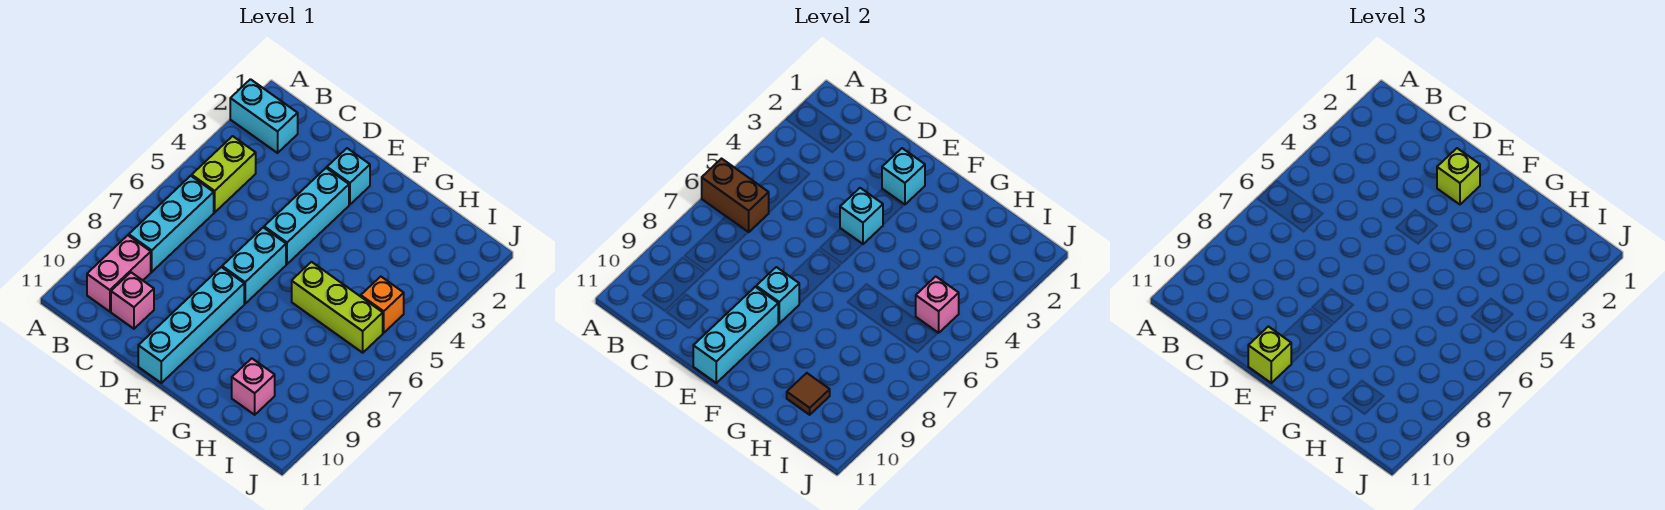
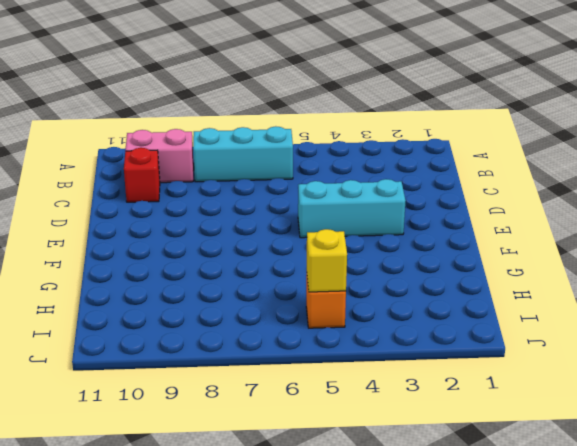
red 1x1 brick [124,148,160,202] -> pink 1x1 brick [111,272,154,329]
yellow 1x1 brick [307,229,347,292] -> pink 1x1 brick [916,276,959,333]
none -> cyan 1x2 brick [230,79,298,153]
none -> lime 1x2 brick [192,136,256,212]
none -> cyan 1x1 brick [327,148,370,204]

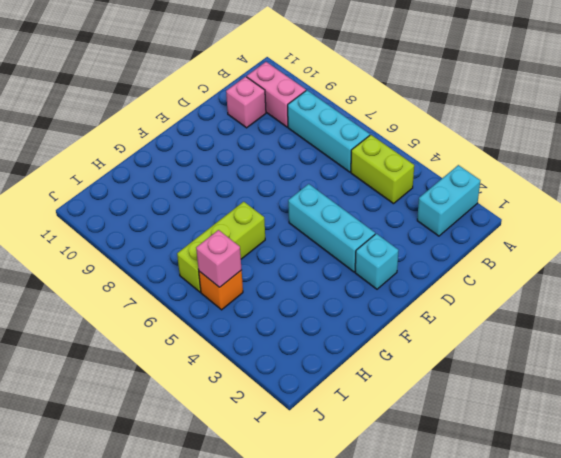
none -> cyan 1x2 brick [222,227,286,304]
none -> cyan 1x4 brick [138,267,244,383]
none -> pink 1x1 brick [232,358,275,415]

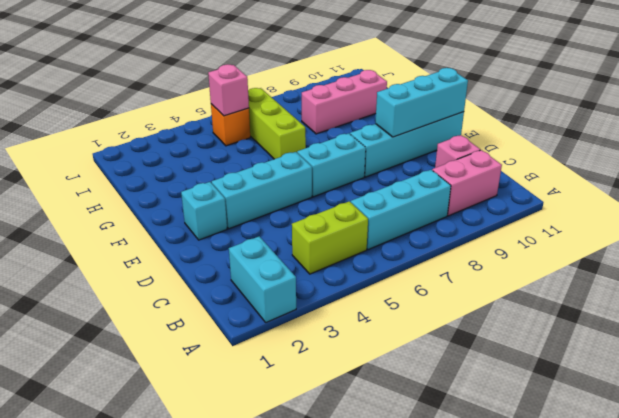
pink 1x3 brick [302,70,387,134] -> pink 1x1 brick [232,358,275,415]
none -> brown 1x2 brick [702,159,769,232]
none -> cyan 1x1 brick [882,148,925,204]
none -> cyan 1x1 brick [840,188,883,244]

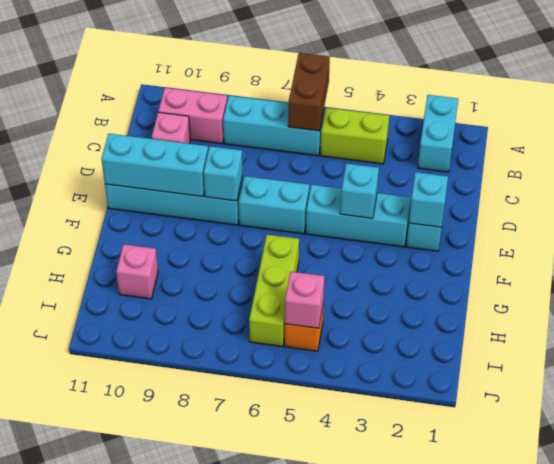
none -> brown 1x1 tile [787,373,830,415]
none -> lime 1x1 brick [1437,148,1480,204]
none -> lime 1x1 brick [1248,327,1291,383]

